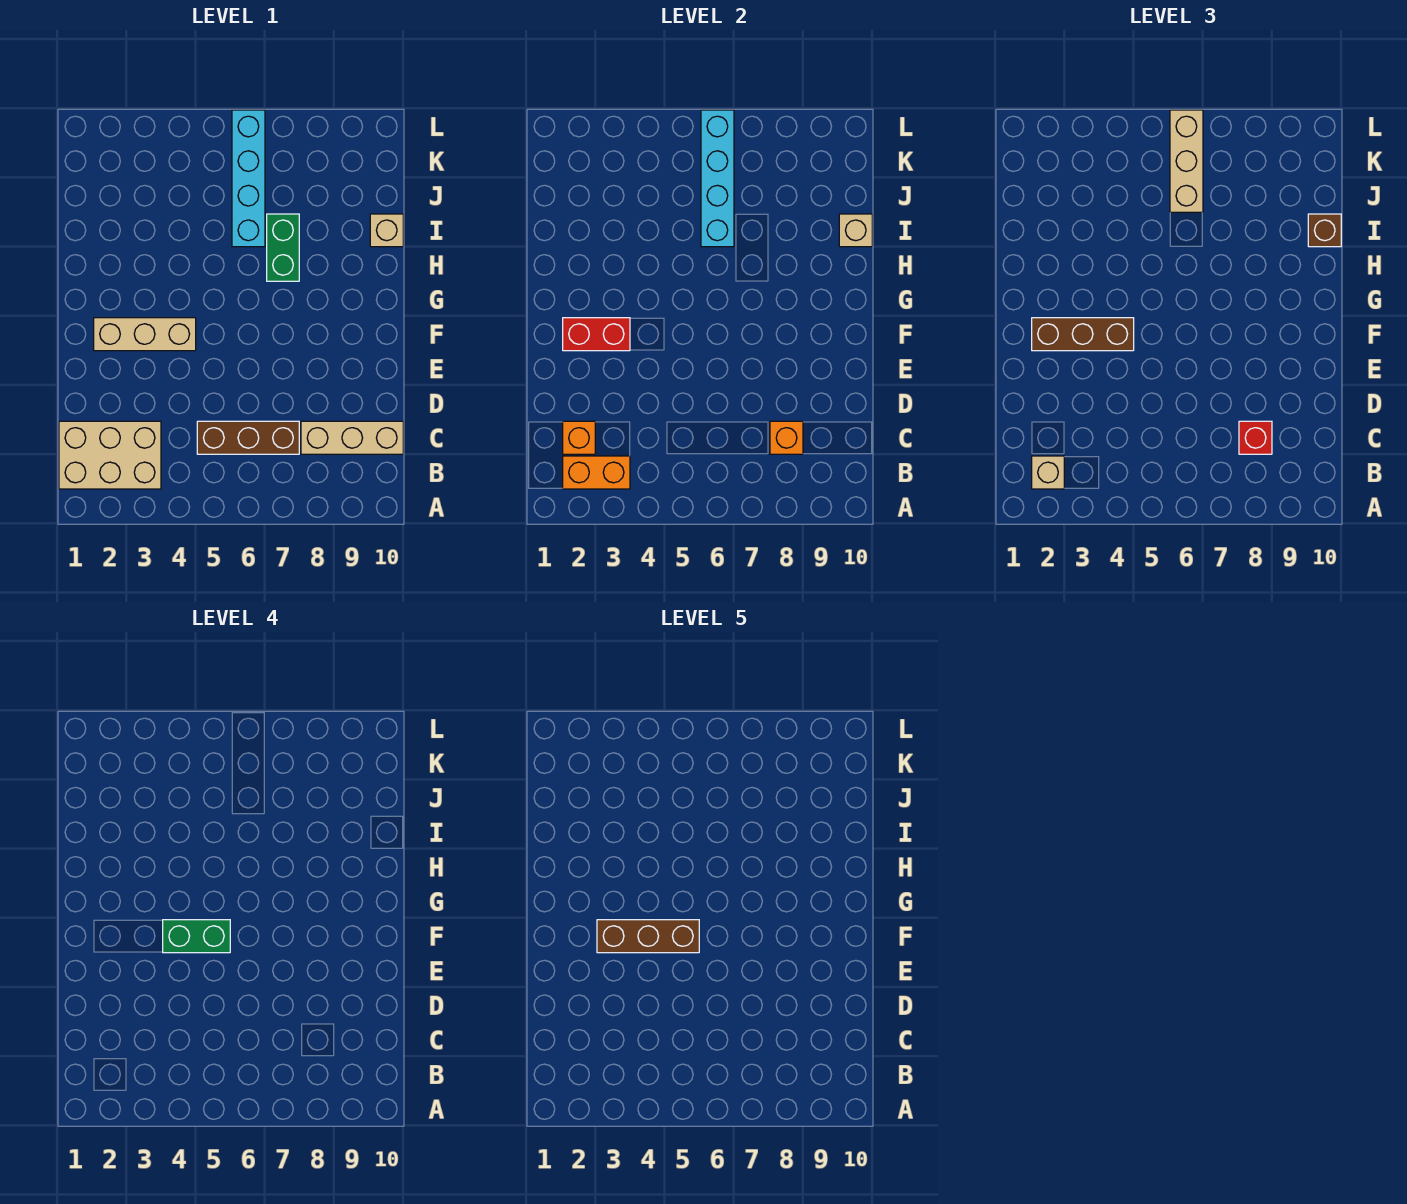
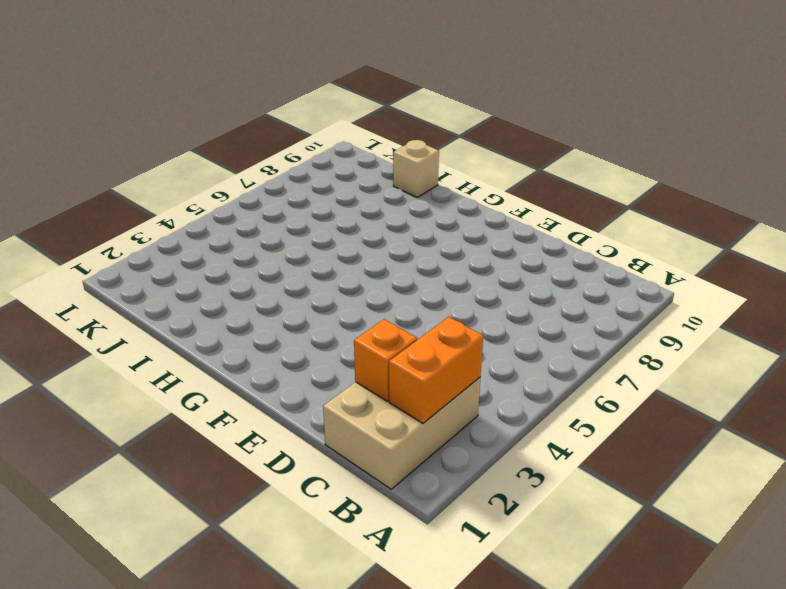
none -> brown 1x3 brick [197,421,299,454]
none -> tan 1x3 brick [301,421,403,454]
none -> tan 1x3 brick [94,318,196,351]

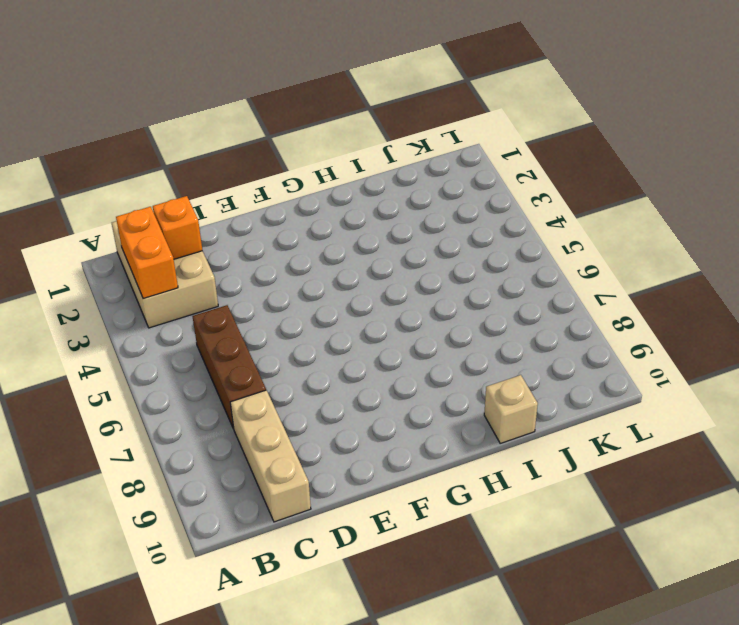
none -> tan 1x3 brick [94,318,196,351]
none -> green 1x2 brick [267,214,299,281]
none -> cyan 1x4 brick [232,110,265,247]

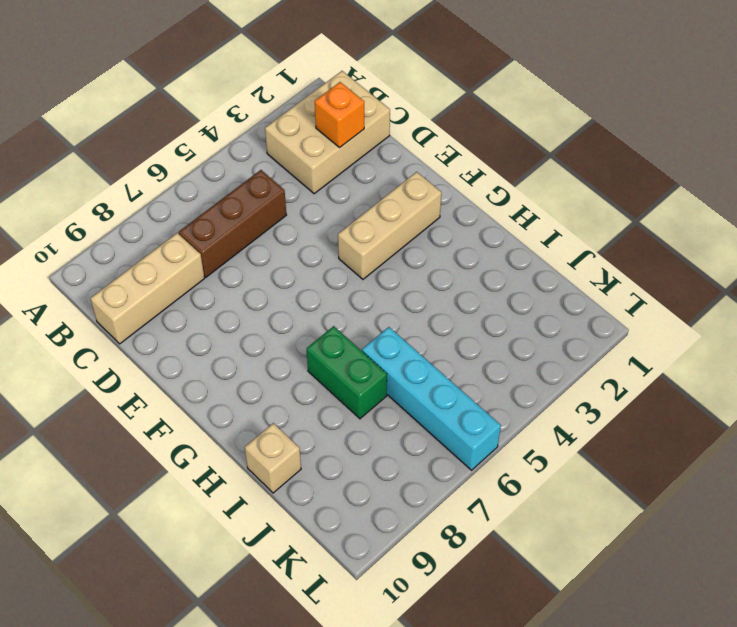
none -> orange 1x2 brick [563,456,630,489]
none -> orange 1x1 brick [770,421,803,454]
none -> red 1x2 brick [563,318,630,351]

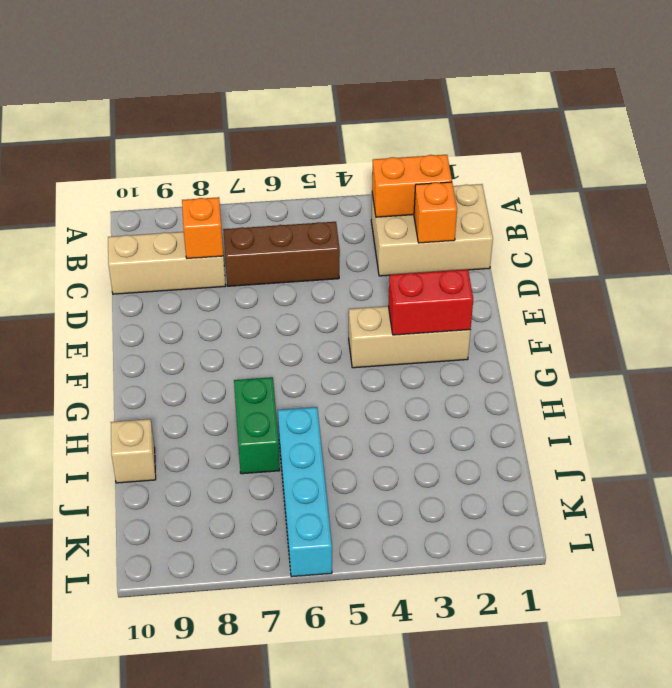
none -> cyan 1x4 brick [701,110,734,247]
none -> tan 1x1 brick [839,214,872,247]
none -> tan 1x1 brick [1032,456,1064,489]

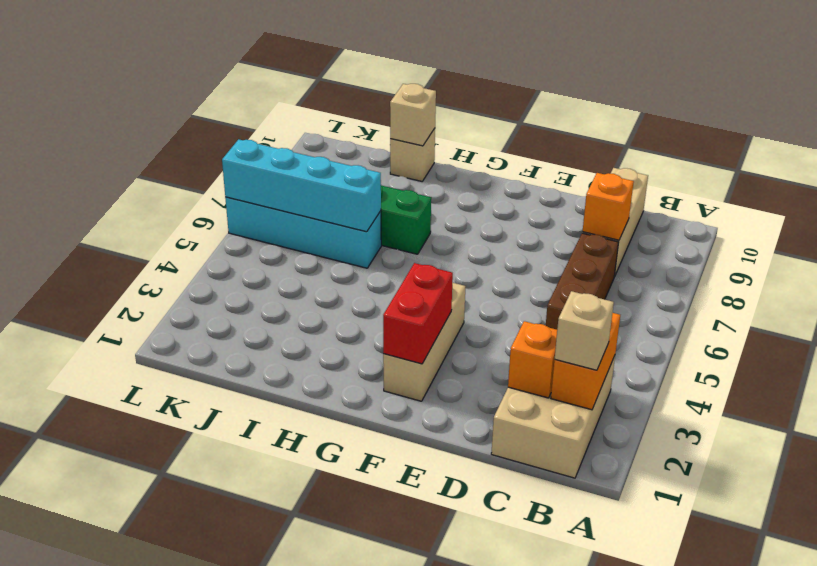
none -> red 1x1 brick [1239,421,1272,454]
none -> brown 1x3 brick [1032,318,1134,351]
none -> brown 1x1 brick [1308,214,1341,247]

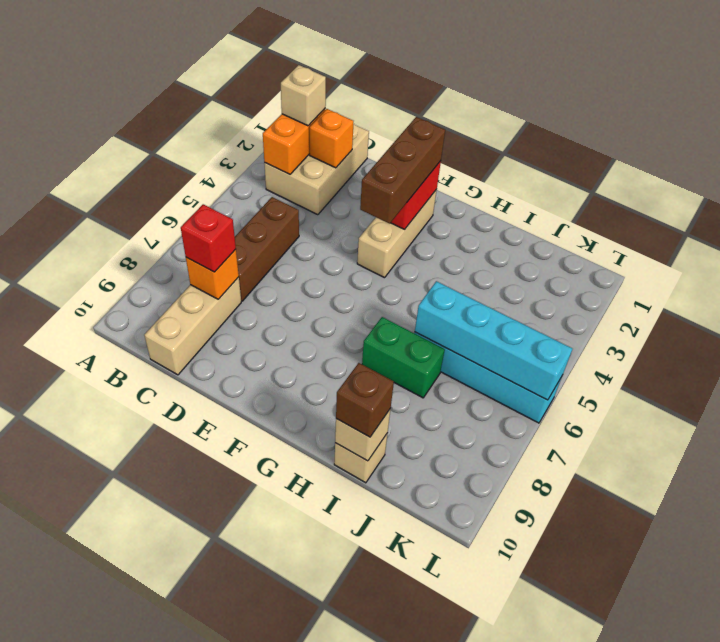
none -> tan 1x3 brick [1170,110,1203,212]
none -> green 1x2 brick [163,920,230,953]
none -> brown 1x3 brick [597,920,699,953]

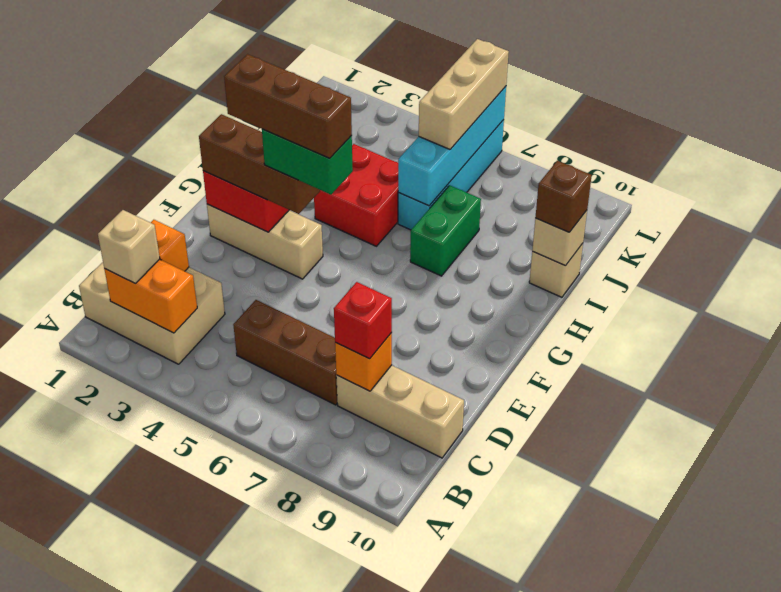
red 2x2 brick [314,144,398,246] -> none

